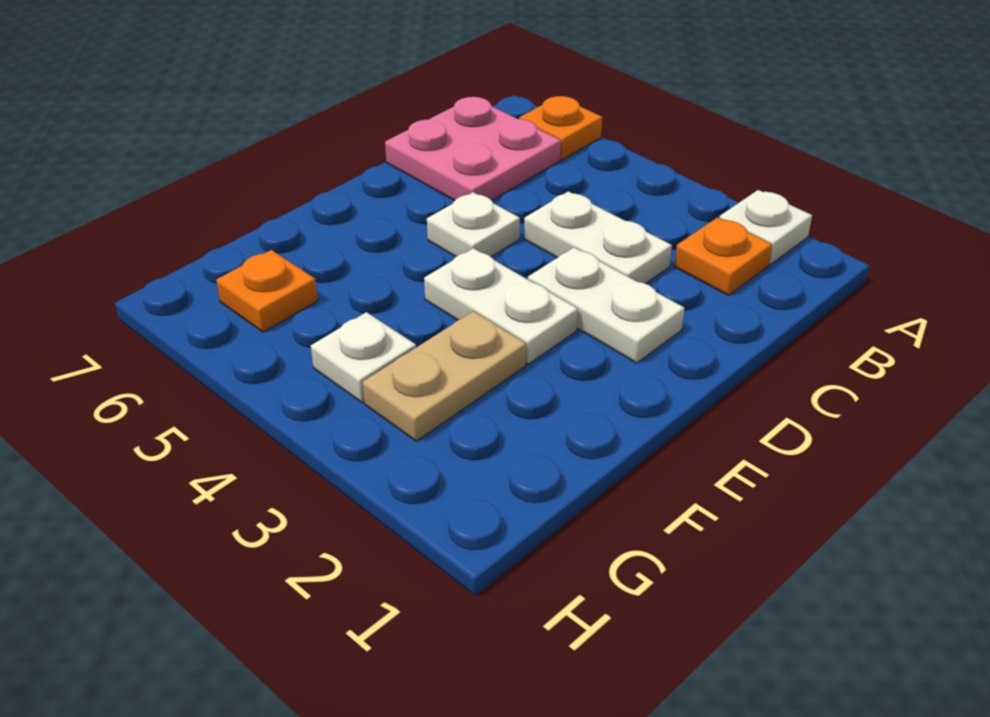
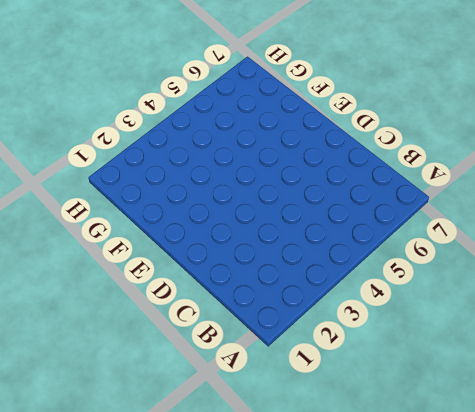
none -> white 1x1 plate [719,190,812,264]
none -> orange 1x1 plate [519,96,602,160]

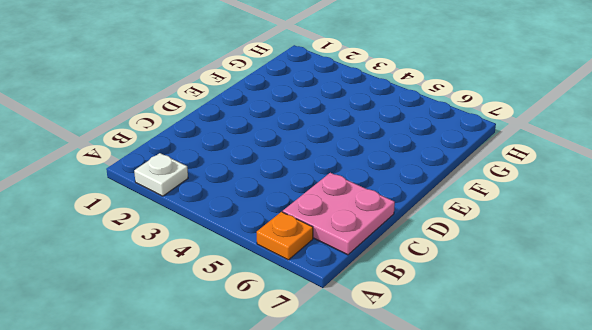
none -> orange 1x1 plate [674,217,772,296]
none -> white 1x2 plate [524,191,672,284]

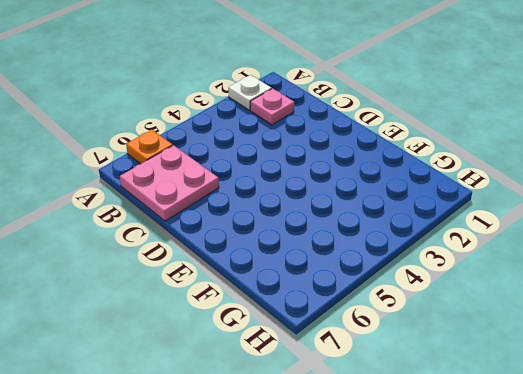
pink 1x1 plate [250,88,294,125] -> orange 1x1 plate [674,217,772,296]
none -> white 1x2 plate [524,191,672,284]
none -> white 1x2 plate [528,247,684,363]

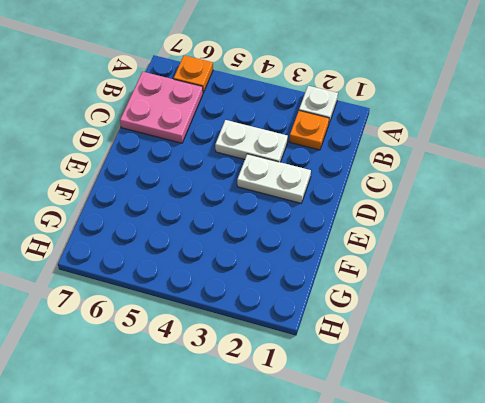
none -> white 1x1 plate [427,192,520,257]
none -> white 1x2 plate [424,248,578,364]

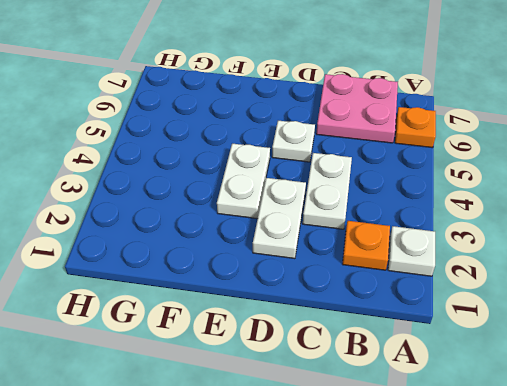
none -> tan 1x2 plate [363,311,526,441]
none -> white 1x1 plate [311,312,416,403]

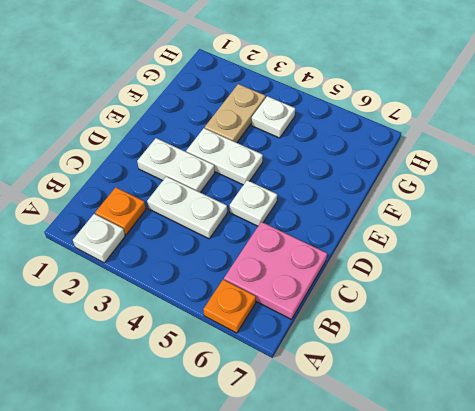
none -> orange 1x1 plate [216,250,318,332]

